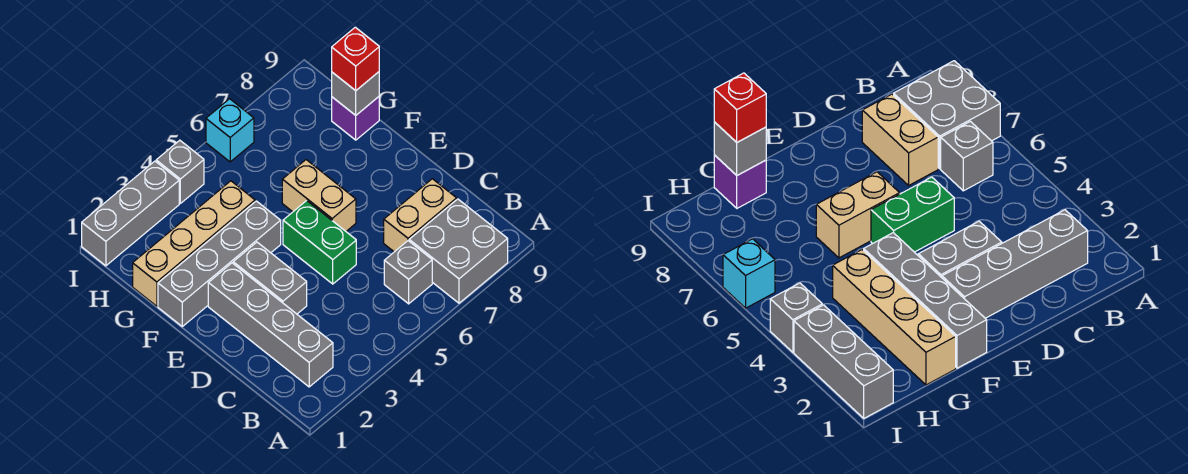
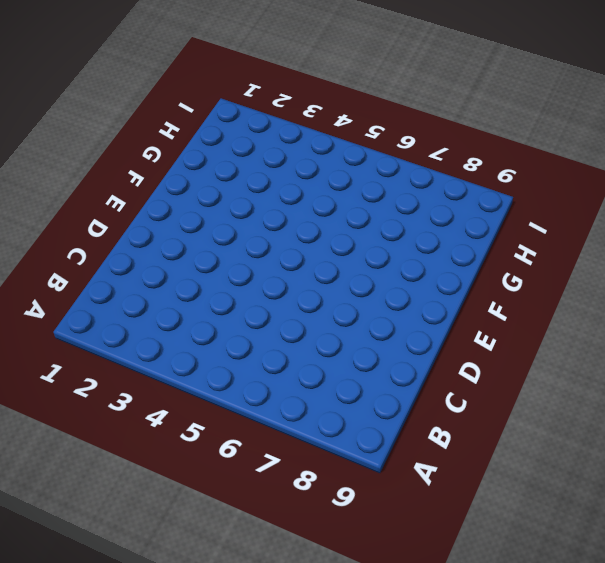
none -> grey 2x2 brick [409,199,508,303]
none -> grey 1x4 brick [208,263,333,387]
none -> grey 1x1 brick [384,241,432,304]

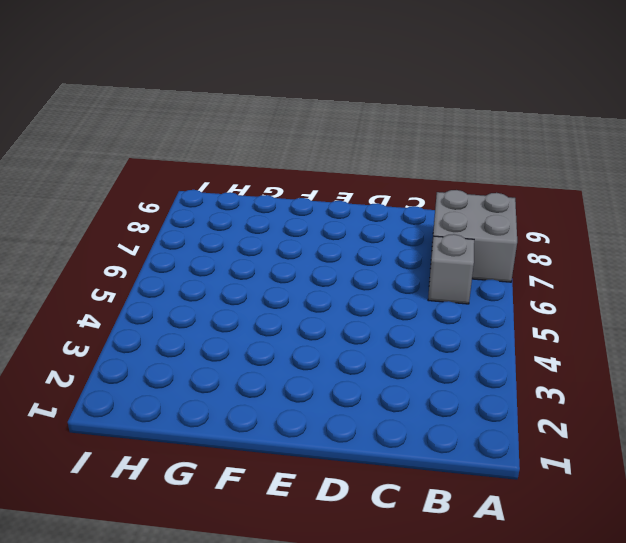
none -> grey 1x4 brick [208,263,333,387]
none -> tan 1x2 brick [384,179,457,252]
none -> grey 1x2 brick [233,242,307,314]

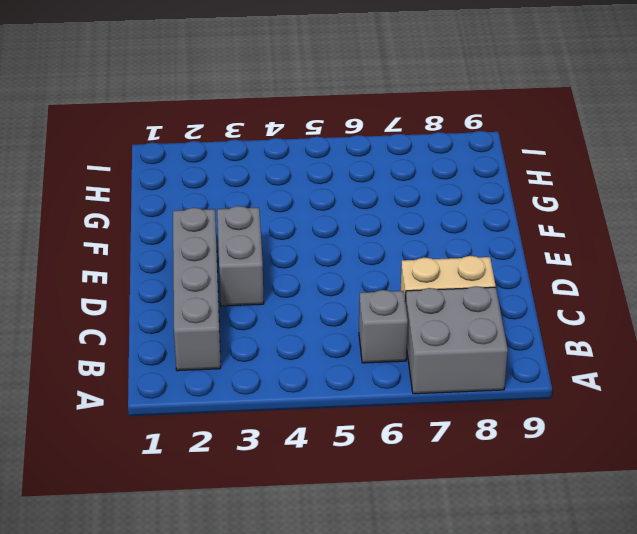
none -> green 1x2 brick [283,201,356,284]
none -> tan 1x2 brick [282,160,356,231]
none -> grey 1x4 brick [158,201,281,326]

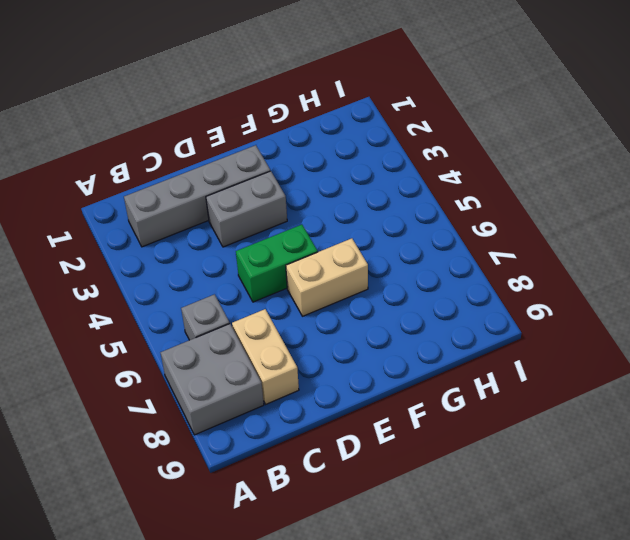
none -> grey 1x4 brick [158,201,281,326]
none -> tan 1x4 brick [133,181,255,306]
none -> purple 1x1 brick [332,97,379,140]

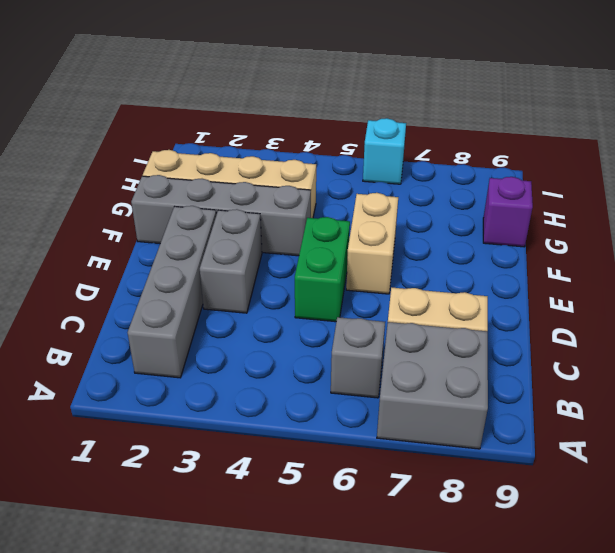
none -> grey 1x3 brick [82,161,179,266]
none -> grey 1x1 brick [156,140,204,203]
none -> grey 1x1 brick [332,72,379,115]

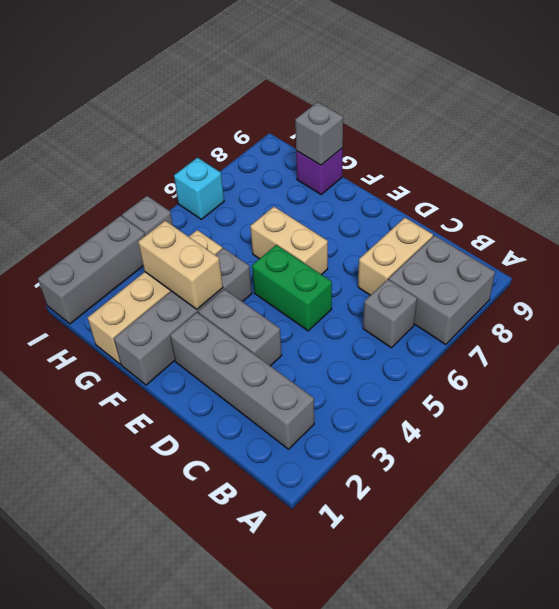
tan 1x2 brick [138,221,223,309] -> none
none -> red 1x1 brick [332,27,379,91]

